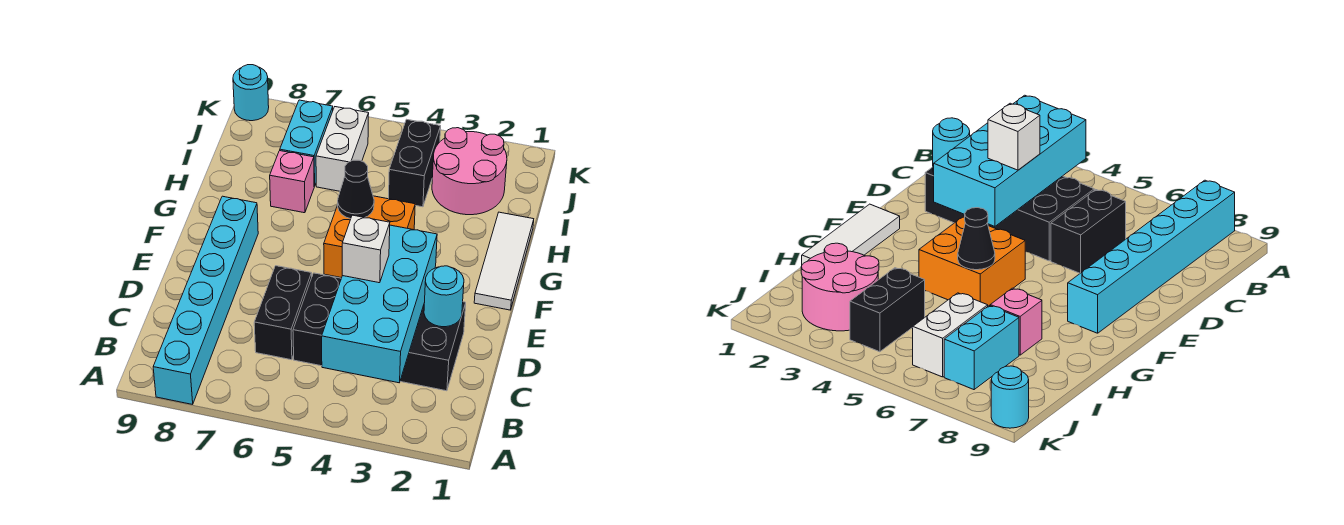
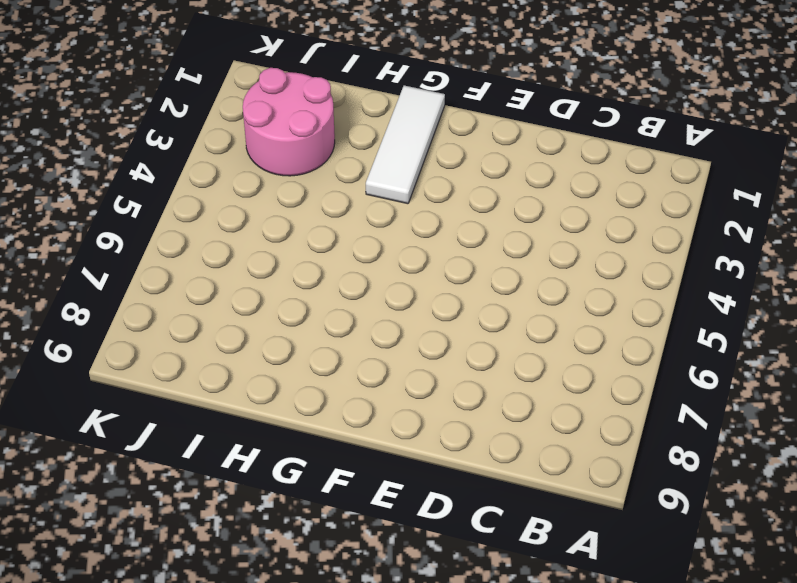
white 1x3 tile [366,85,445,204] -> white 1x3 tile turned to [474,212,534,310]
none -> cyan 1x6 brick [153,196,258,404]
none -> black 2x4 brick [293,273,466,391]
none -> black 1x2 brick [254,266,312,360]

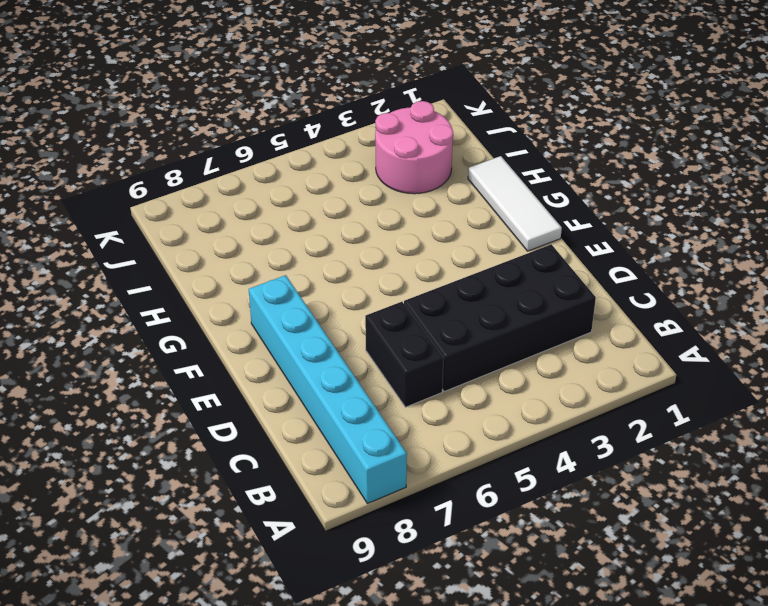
none -> orange 2x2 brick [324,196,415,278]
none -> pink 1x1 brick [270,151,314,213]
none -> black 1x2 brick [389,119,441,207]

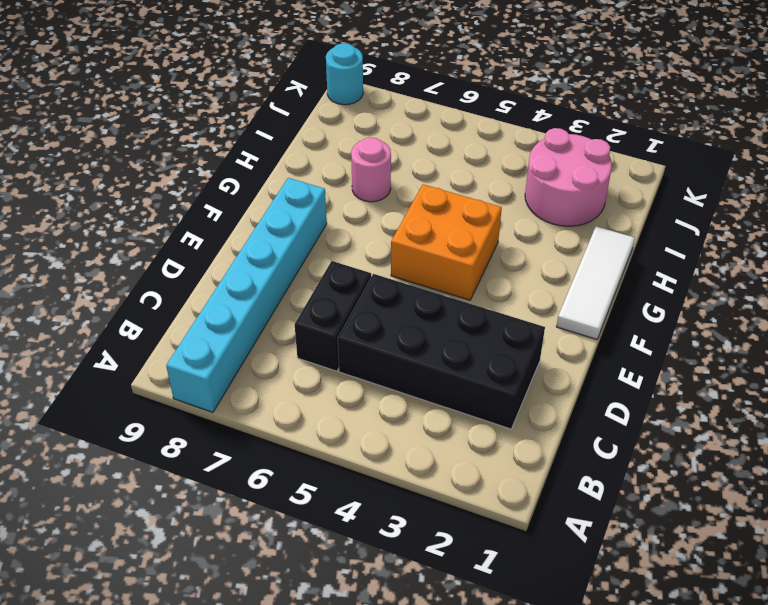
pink 1x1 round brick [351,138,391,202] -> pink 1x1 brick [270,151,314,213]
none -> black 1x2 brick [389,119,441,207]
none -> white 1x2 brick [316,107,369,191]
none -> cyan 1x2 brick [280,100,333,186]

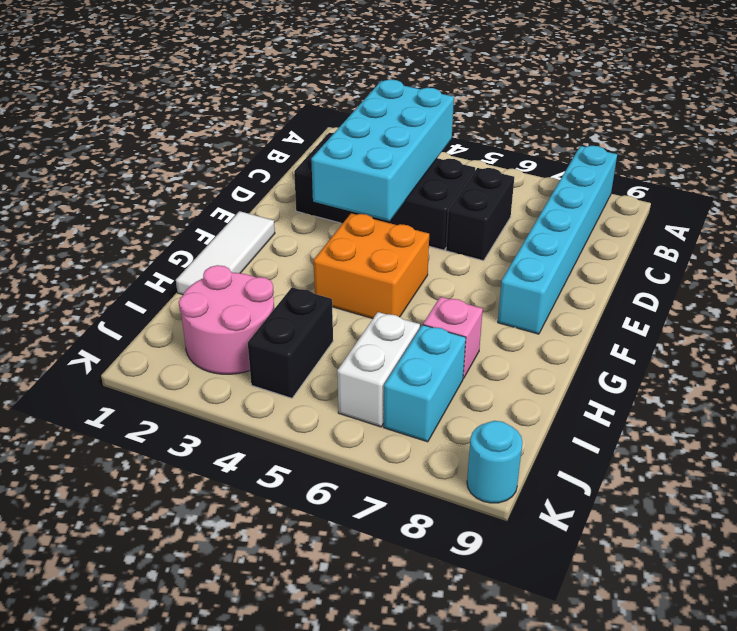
none -> cyan 1x1 round brick [424,266,464,327]
none -> black 1x1 cone [338,160,374,219]
none -> white 1x1 brick [342,215,390,283]

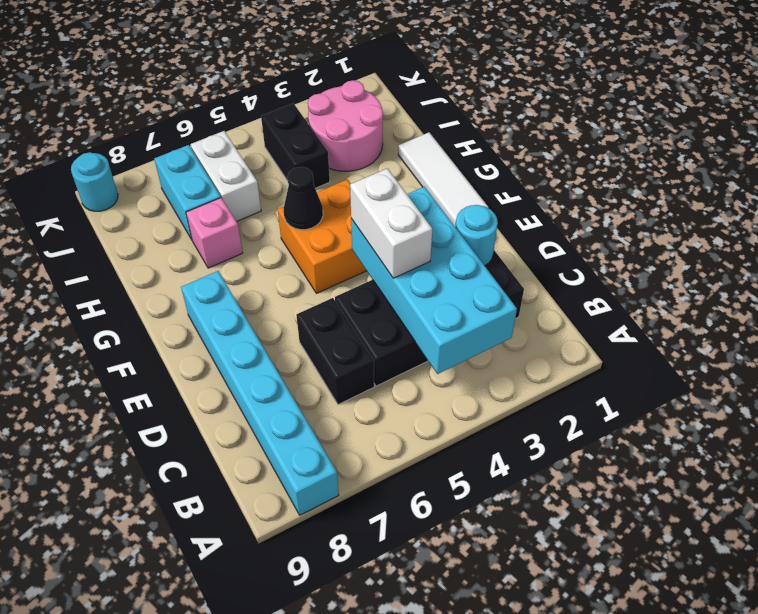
white 1x2 brick [350,168,432,278] -> white 1x1 brick [342,215,390,283]

